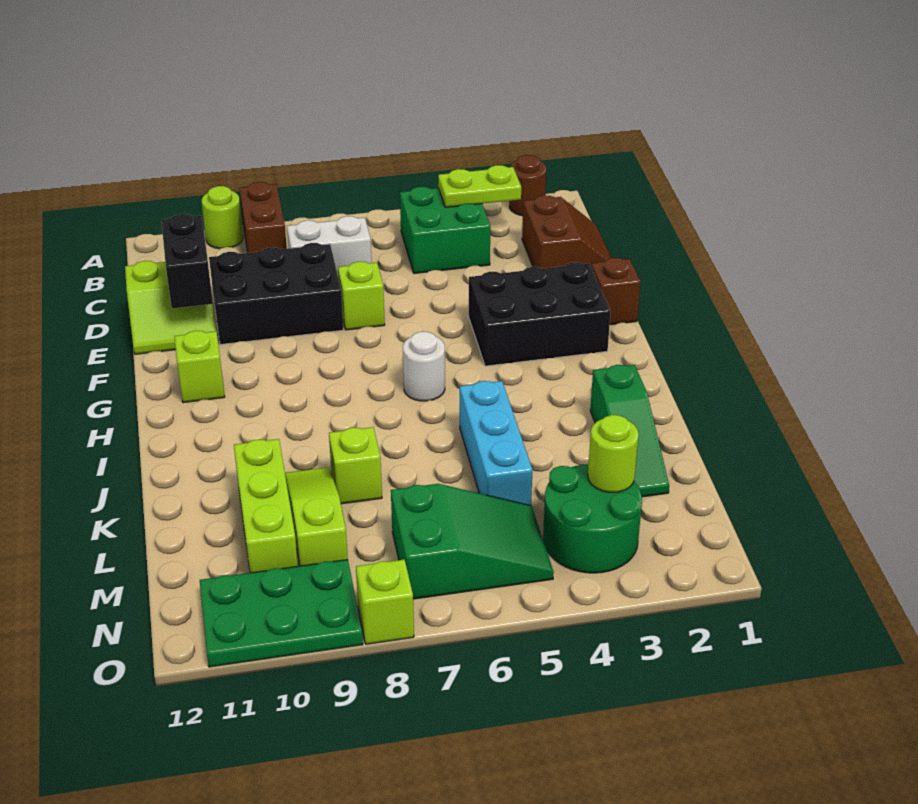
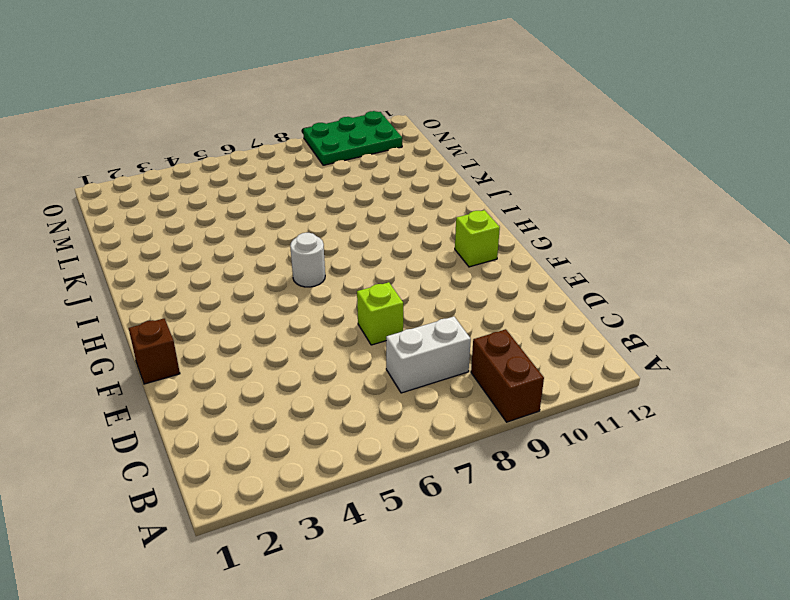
none -> brown 1x1 round brick [509,155,546,216]
none -> lime 1x1 round brick [202,186,243,249]
none -> green 2x2 brick [400,187,490,273]

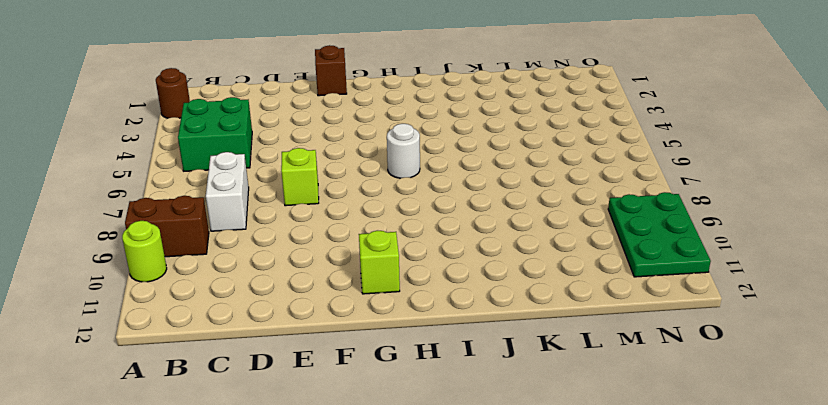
none -> brown 2x2 slope [522,195,611,269]
none -> black 2x3 brick [209,243,343,345]
none -> lime 2x2 slope [125,261,216,354]

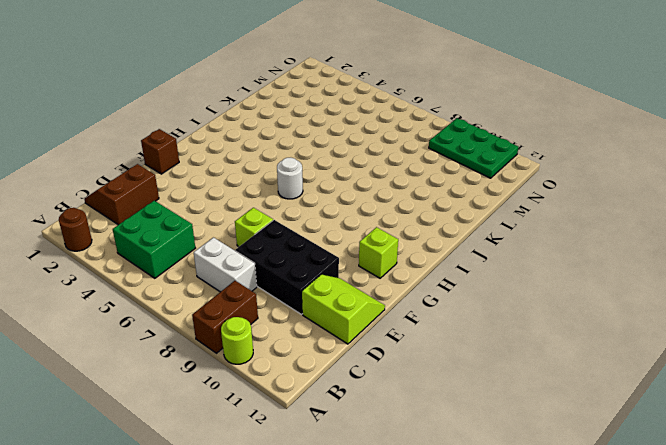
none -> black 2x3 brick [469,262,611,366]
none -> green 1x3 slope [590,365,669,497]
none -> cyan 1x3 brick [460,381,532,505]

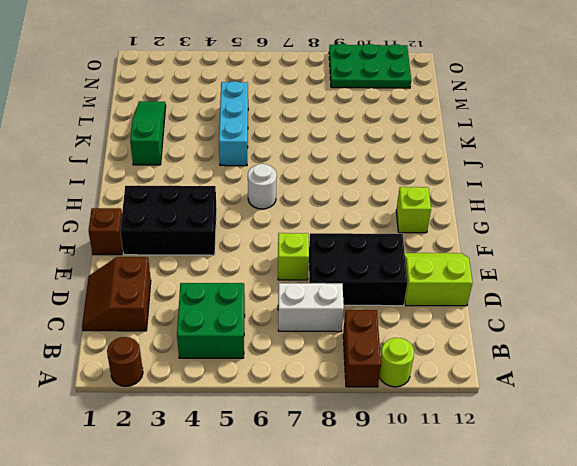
none -> lime 1x1 brick [329,427,382,504]
none -> lime 1x3 slope [285,467,348,566]
none -> lime 1x3 brick [234,439,298,573]

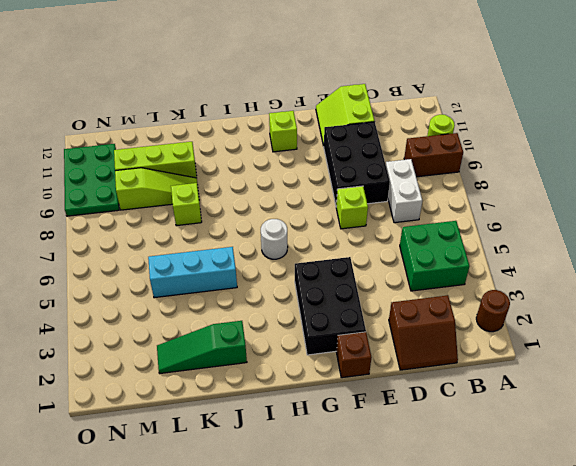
none -> green 2x2 round brick [543,464,642,573]
none -> green 2x3 slope [391,484,554,599]
none -> lime 1x1 brick [356,560,414,644]

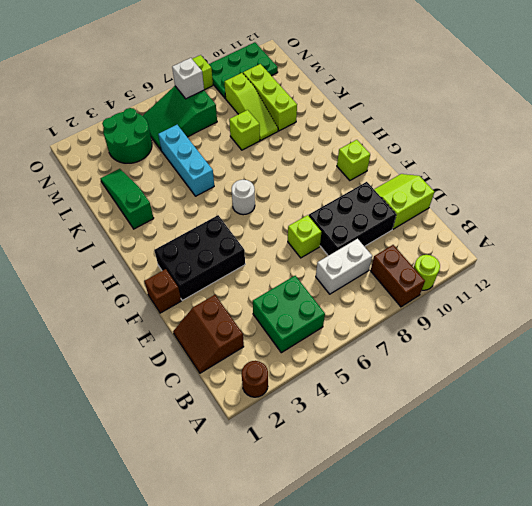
white 1x1 brick [172,58,204,99] -> none
none -> lime 1x2 plate [438,165,521,207]
none -> black 1x2 brick [161,214,213,308]
none -> lime 1x1 round brick [588,415,639,492]

